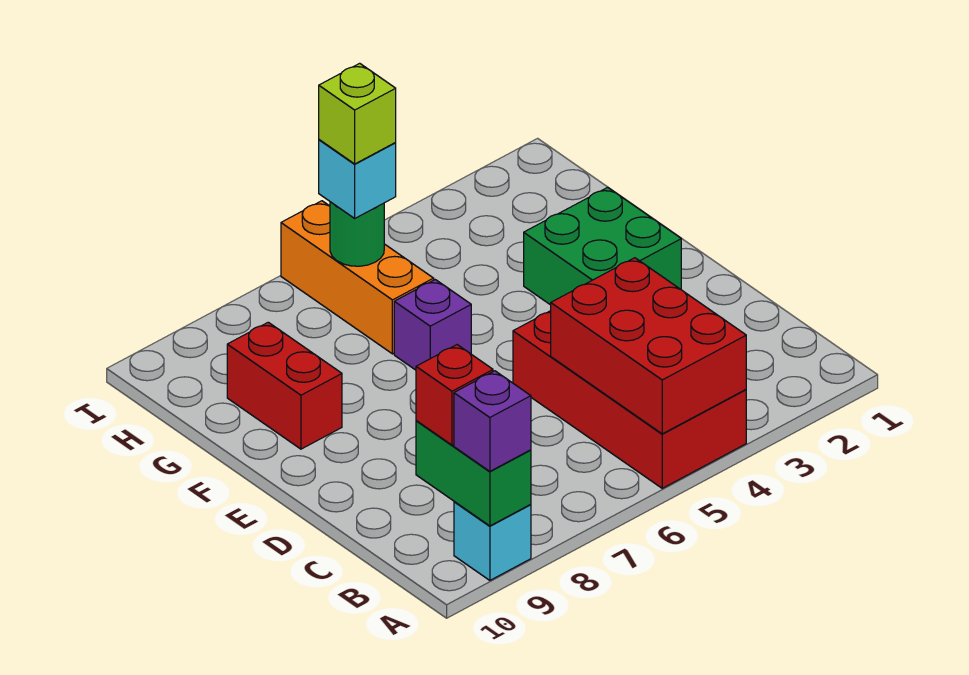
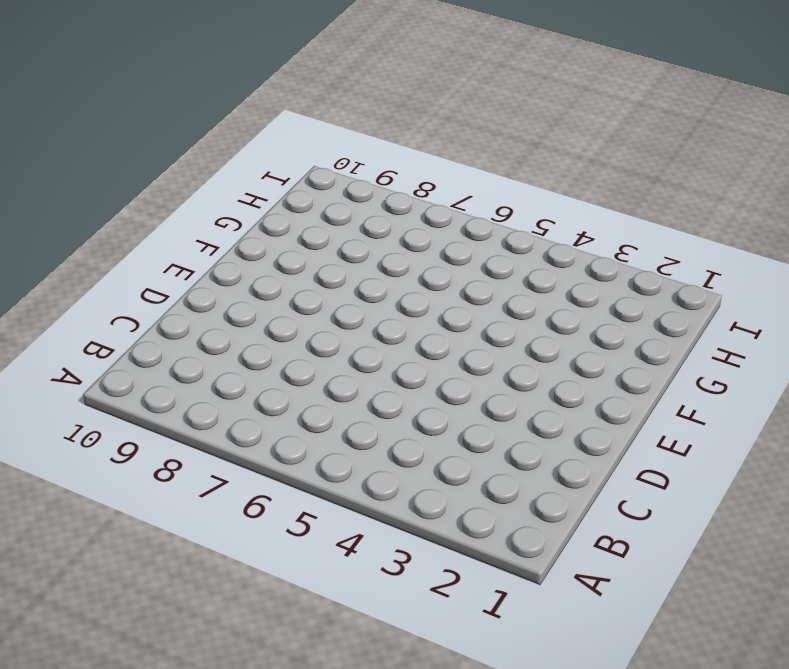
none -> red 2x4 brick [513,311,746,488]
none -> cyan 1x1 brick [454,502,531,580]
none -> green 2x2 brick [524,187,681,305]

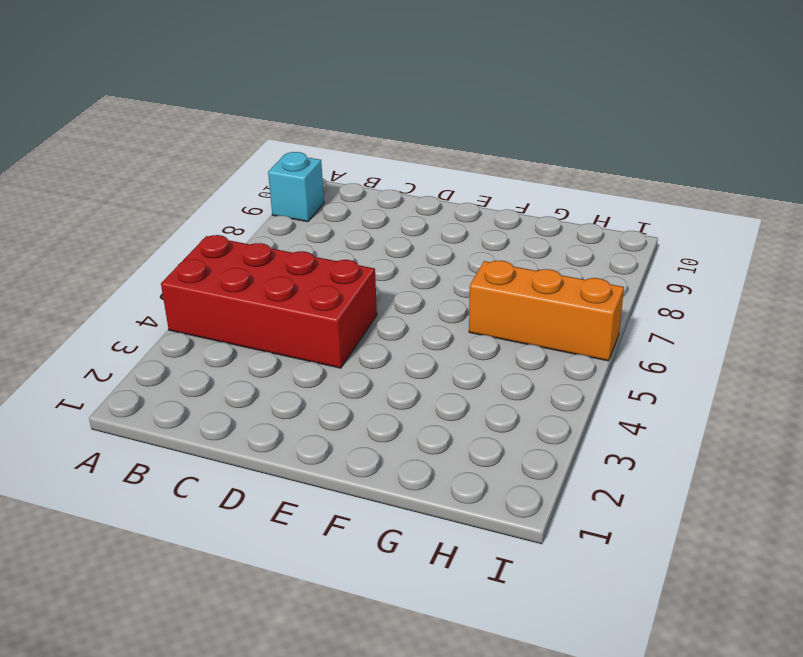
none -> green 2x2 brick [524,187,681,305]
none -> purple 1x1 brick [394,280,471,370]
none -> red 1x2 brick [227,322,342,449]

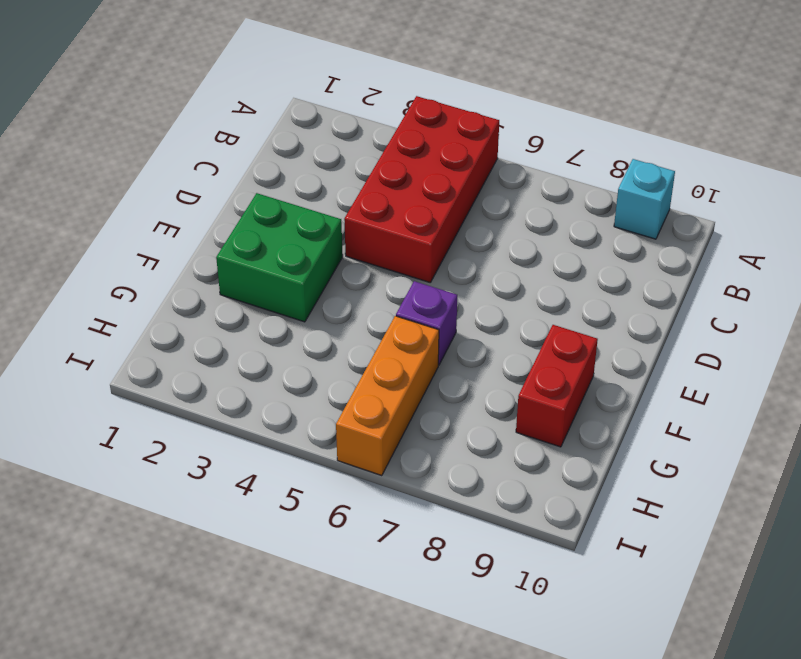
none -> red 2x3 brick [551,258,746,434]
none -> green 1x2 brick [416,421,531,526]
none -> green 1x1 round brick [330,202,384,266]

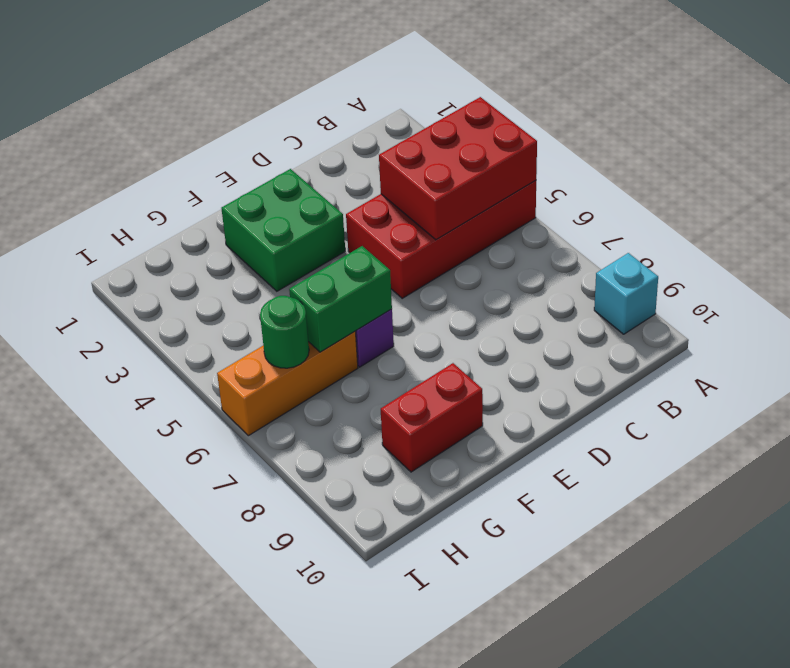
green 1x2 brick [289,246,392,352] -> green 1x2 brick moved to [416,421,531,526]
none -> purple 1x1 brick [454,371,531,471]
none -> red 1x1 brick [416,345,493,445]
none -> cyan 1x1 brick [319,140,396,218]

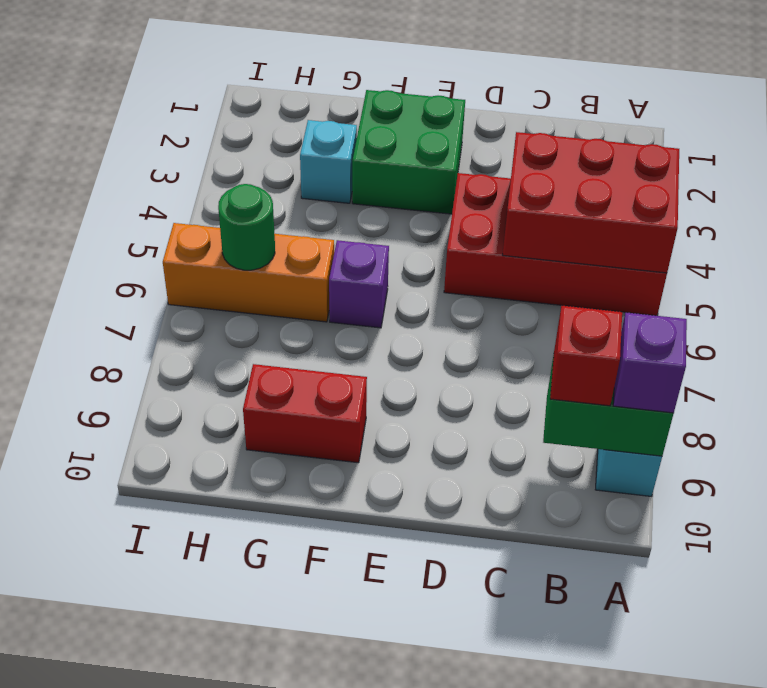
cyan 1x1 brick [300,120,357,203] -> cyan 1x1 brick moved to [319,140,396,218]
none -> lime 1x1 brick [319,63,396,164]

